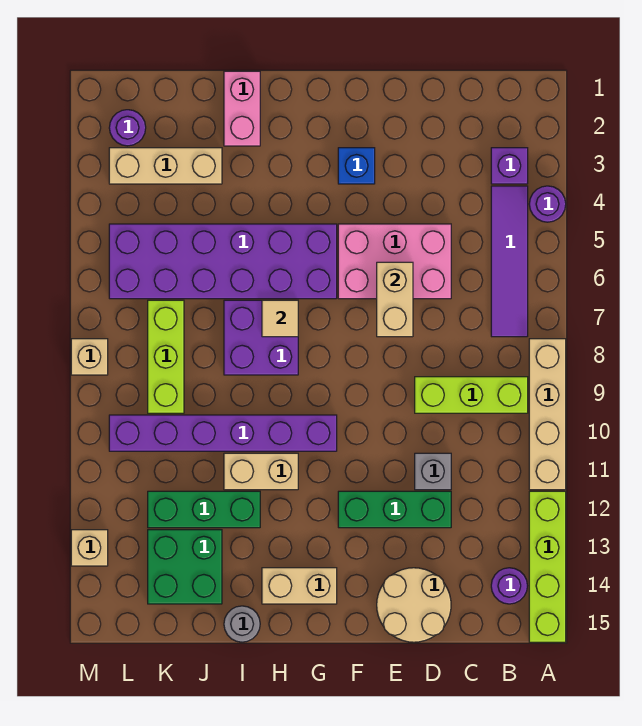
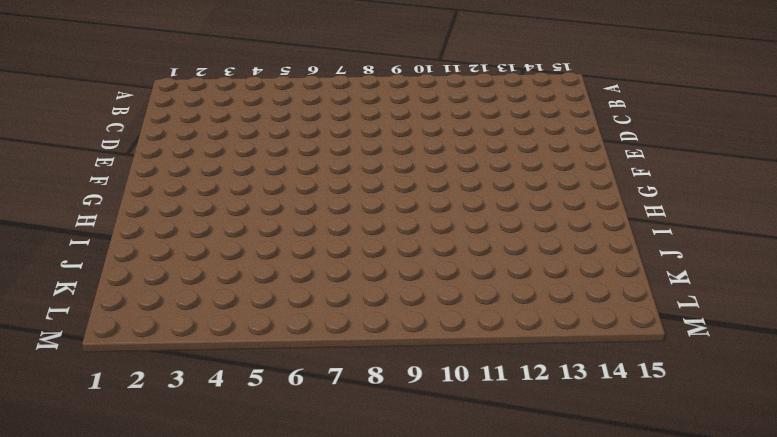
none -> purple 1x1 round brick [529,186,566,222]
none -> tan 1x4 brick [529,339,566,490]
none -> lime 1x4 brick [529,491,566,642]

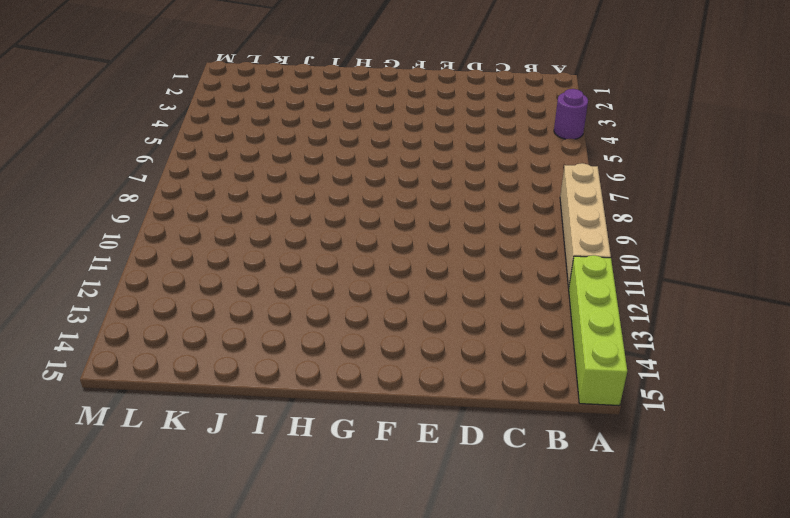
none -> purple 1x1 brick [491,148,528,184]
none -> purple 1x4 tile [491,186,528,337]
none -> lime 1x3 brick [415,377,528,413]

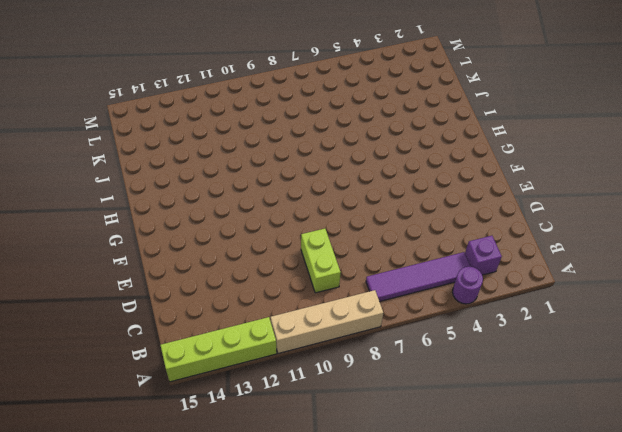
lime 1x2 brick [301,229,341,293] -> lime 1x3 brick [415,377,528,413]
none -> purple 1x1 round brick [491,568,527,604]
none -> pink 2x3 brick [338,224,451,299]
none -> grey 1x1 brick [415,453,451,490]

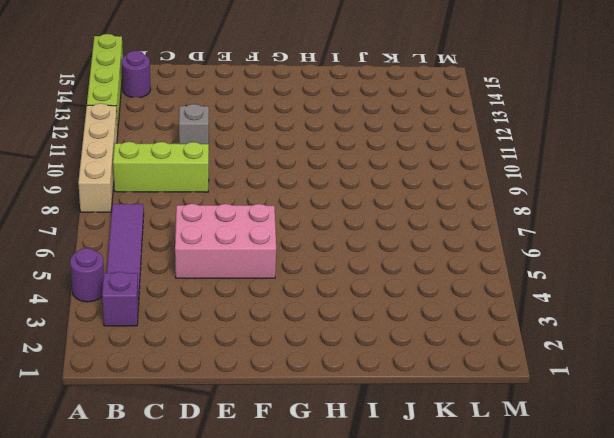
none -> green 1x3 brick [338,491,451,528]
none -> tan 2x2 round brick [377,568,451,642]
none -> blue 1x1 brick [338,148,375,184]

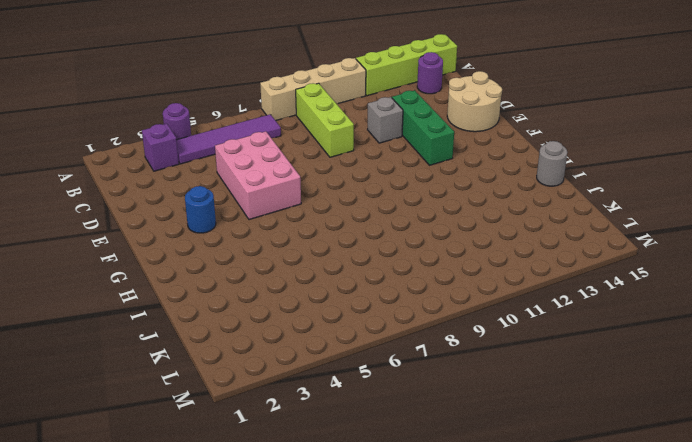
blue 1x1 round brick [185,186,216,233] -> blue 1x1 brick [338,148,375,184]
none -> purple 2x6 brick [109,224,337,299]
none -> purple 1x6 brick [109,415,337,451]
none -> tan 1x2 brick [262,568,337,604]

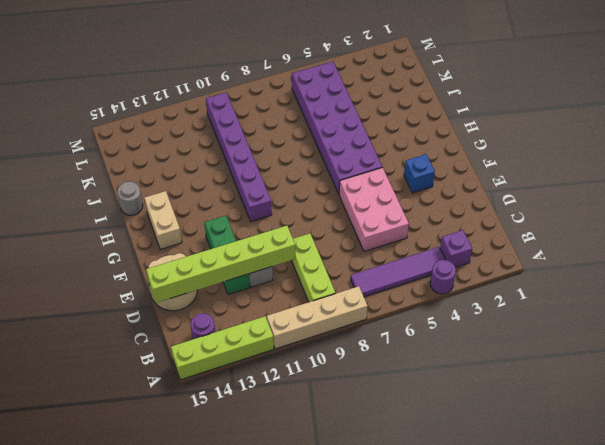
lime 1x6 brick [146,226,295,303] -> none
none -> purple 2x2 brick [224,300,298,375]
none -> tan 1x2 brick [224,453,298,490]
none -> pink 1x2 brick [224,71,260,146]

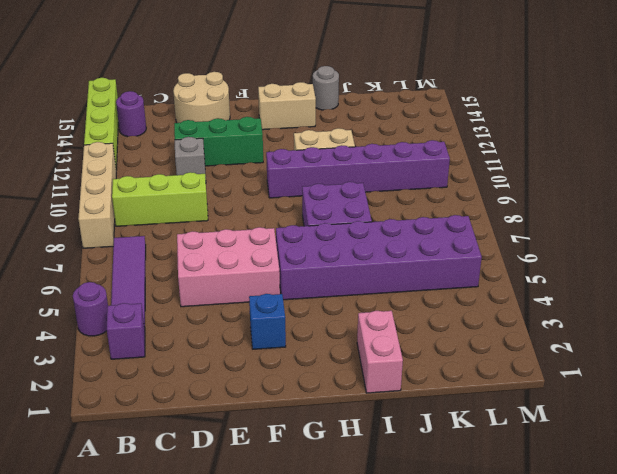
none -> green 1x3 brick [148,491,260,528]
none -> tan 1x3 brick [109,148,222,184]
none -> green 2x2 brick [148,530,222,604]

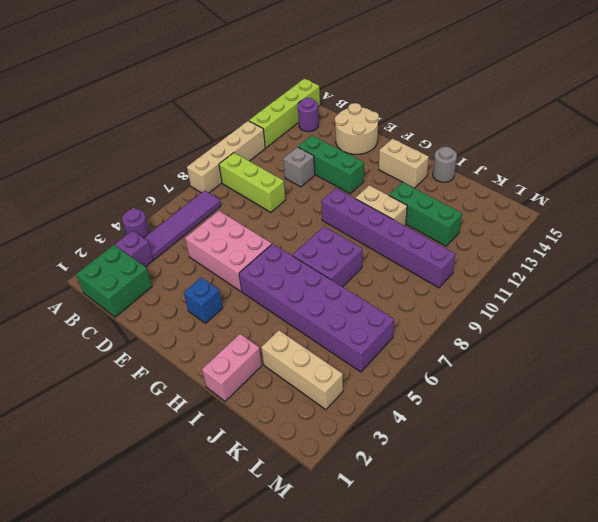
green 2x2 brick [76,245,152,317] -> green 2x2 brick moved to [148,530,222,604]
none -> lime 1x3 brick [148,300,184,413]
none -> purple 1x1 round brick [109,110,146,146]
none -> tan 1x1 brick [71,339,108,375]

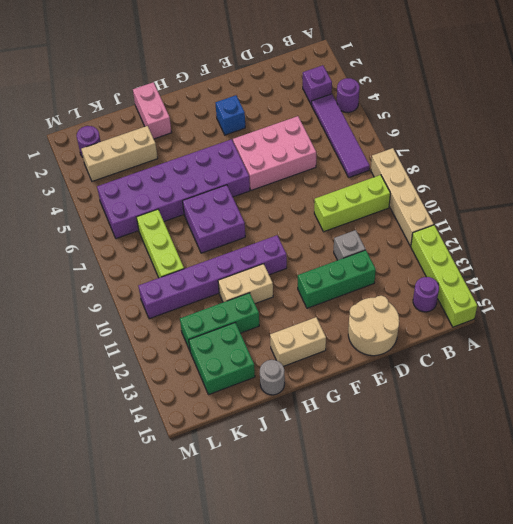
none -> tan 1x1 brick [71,339,108,375]
none -> tan 1x1 brick [71,530,108,566]
none -> tan 1x2 brick [377,262,413,337]

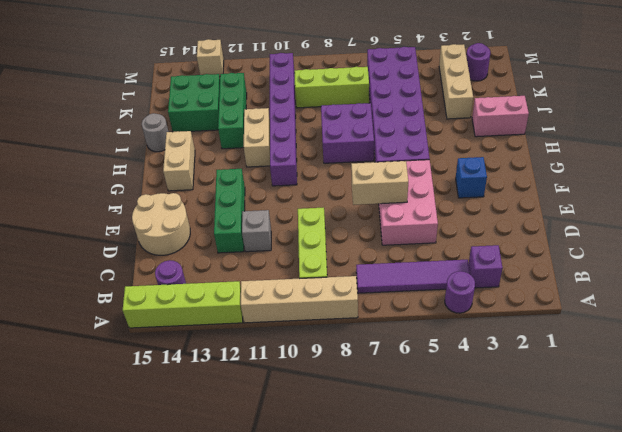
none -> tan 1x1 brick [71,339,108,375]
none -> tan 1x1 tile [262,300,298,337]

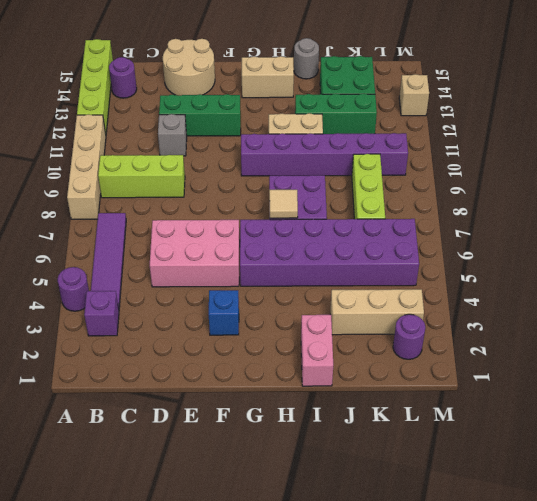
none -> tan 1x1 brick [71,339,108,375]
none -> tan 1x2 brick [377,262,413,337]

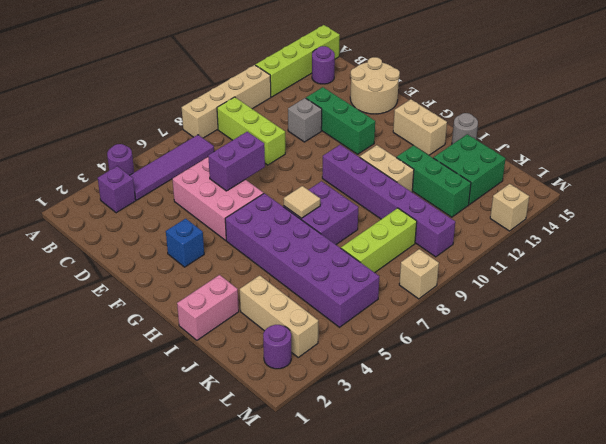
purple 1x2 brick [208,132,265,191] -> tan 1x2 brick [377,262,413,337]

